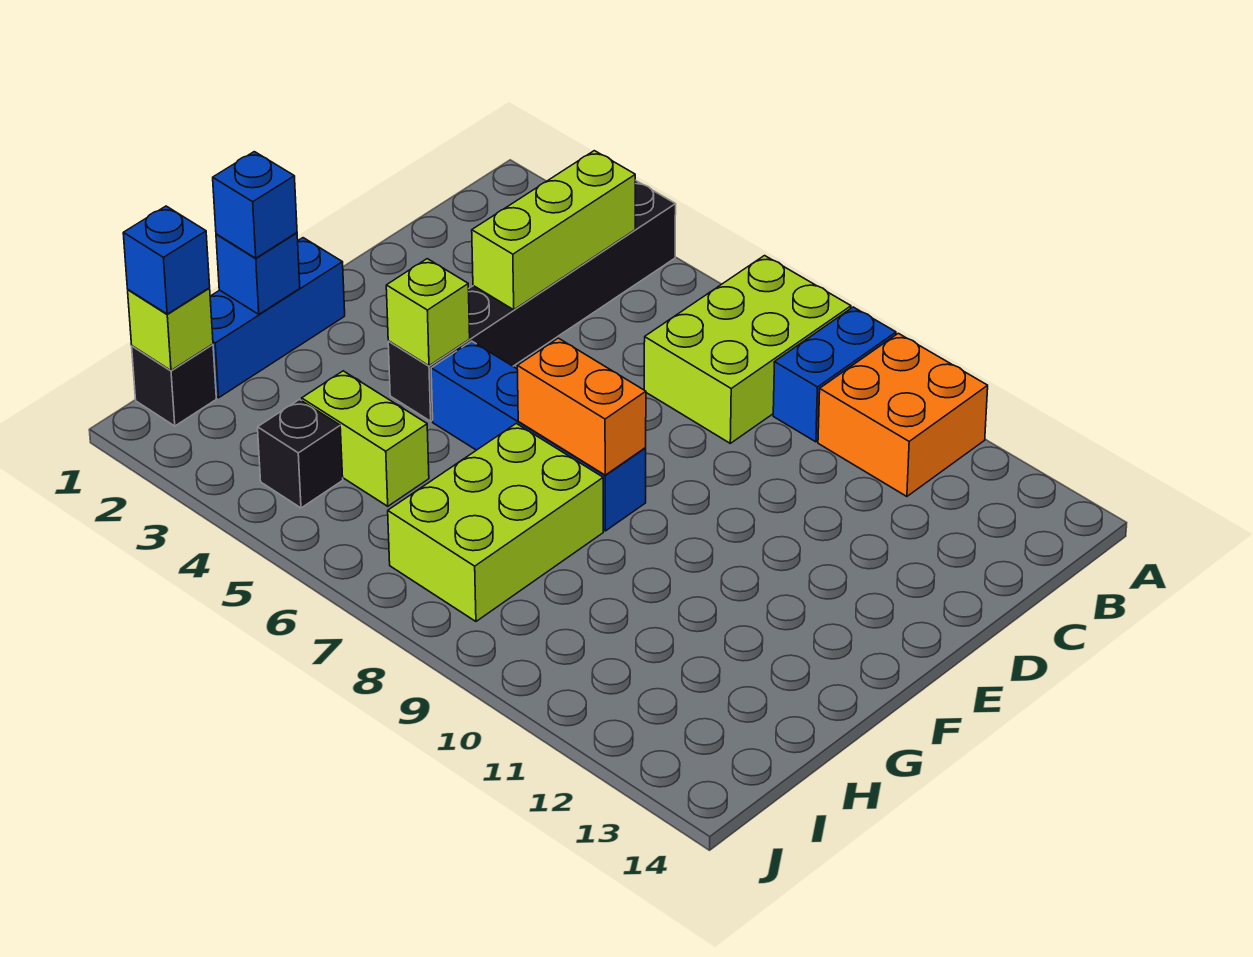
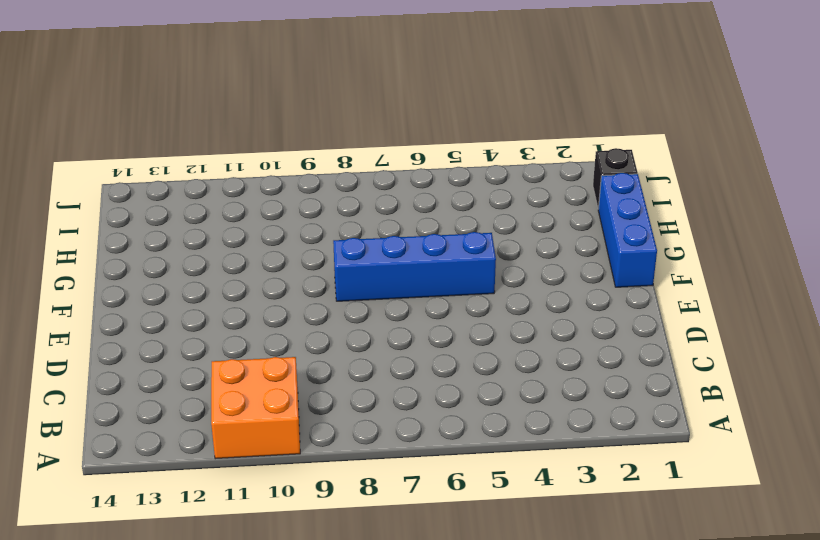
none -> black 1x6 brick [388,180,676,421]
none -> lime 2x3 brick [644,256,851,443]
none -> blue 1x2 brick [773,307,896,442]

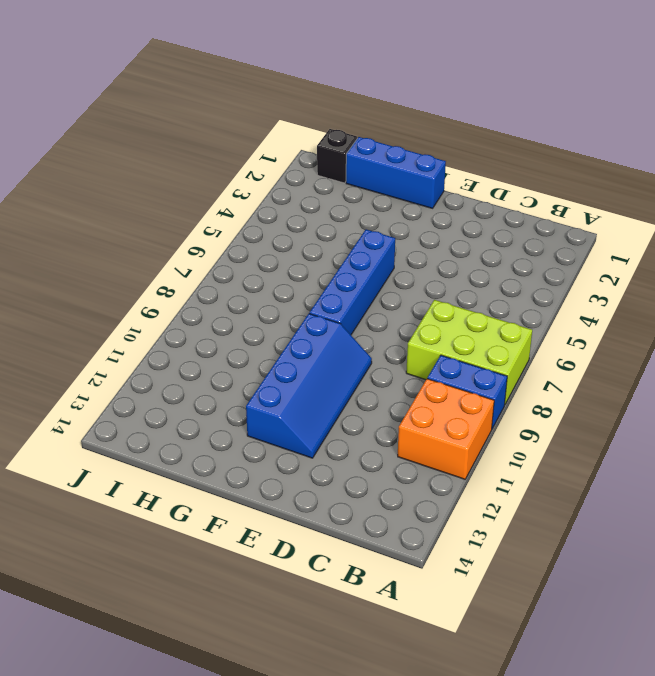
blue 2x4 slope [246,314,372,458] -> none
none -> black 1x6 brick [388,180,676,421]
none -> lime 2x3 brick [388,423,603,621]
none -> lime 1x2 brick [302,371,429,506]

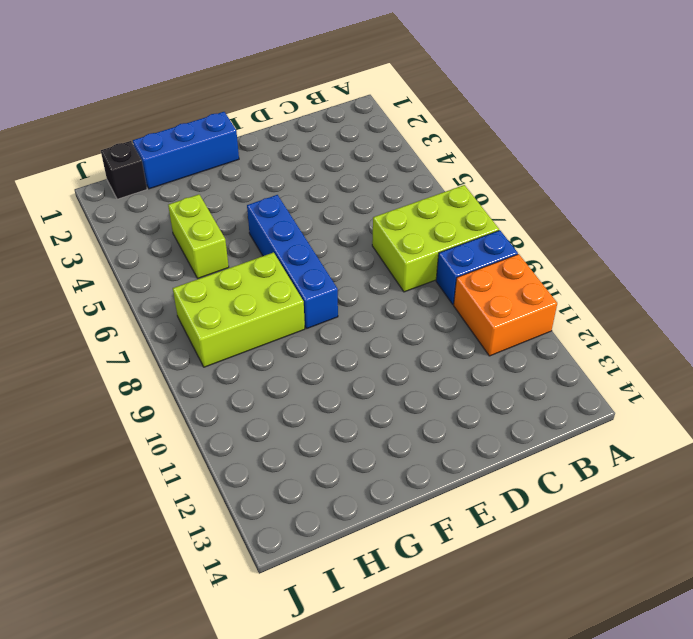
none -> black 1x6 brick [388,180,676,421]
none -> black 1x1 brick [258,400,343,508]
none -> lime 1x3 brick [472,151,635,310]

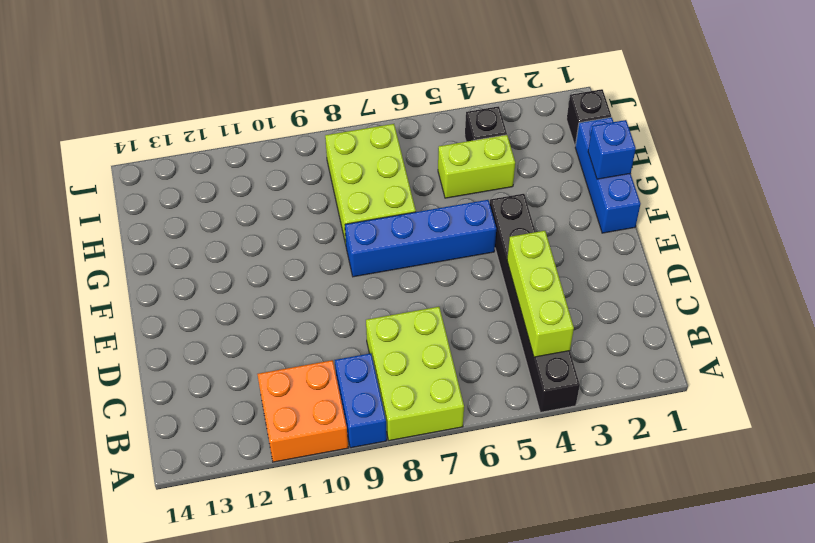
none -> lime 1x1 brick [386,259,470,366]
none -> orange 1x2 brick [517,338,646,475]
none -> lime 1x1 brick [128,288,213,371]

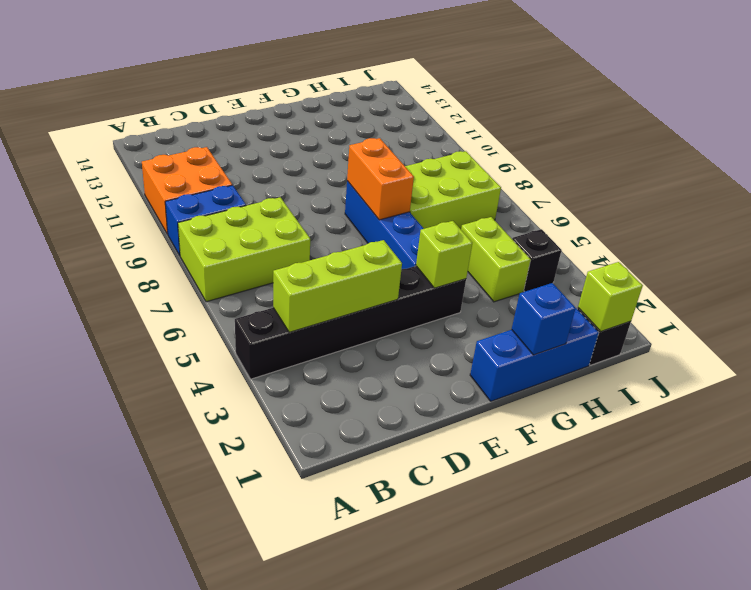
none -> blue 1x1 brick [213,152,297,258]
none -> blue 1x1 brick [123,206,210,314]

